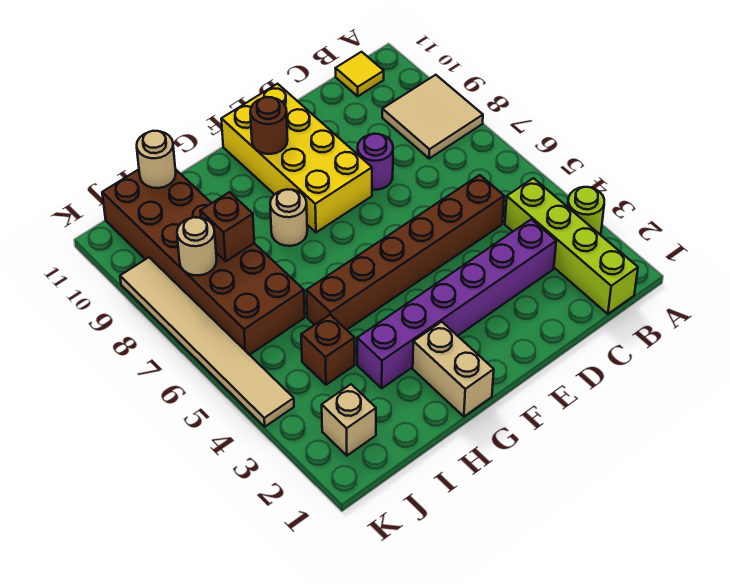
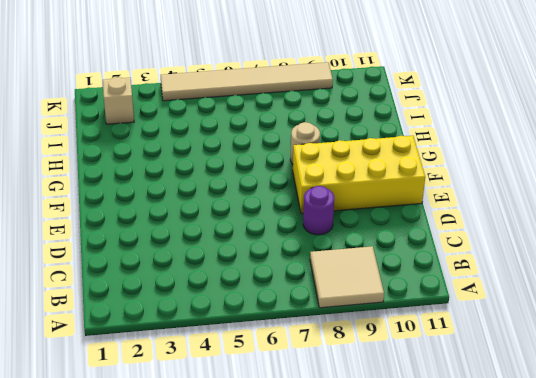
none -> lime 1x1 round brick [568,187,604,234]
none -> lime 1x4 brick [505,178,638,314]
none -> yellow 1x1 tile [335,52,384,96]

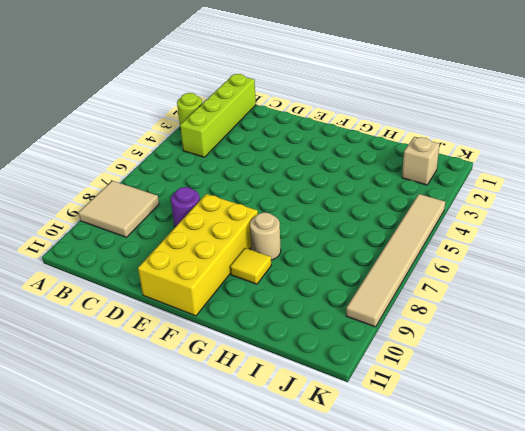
yellow 1x1 tile [230,248,271,284] -> yellow 1x1 tile moved to [335,52,384,96]
none -> purple 1x6 brick [357,219,556,388]
none -> brown 1x6 brick [306,175,504,330]
none -> tan 1x2 brick [413,322,494,417]

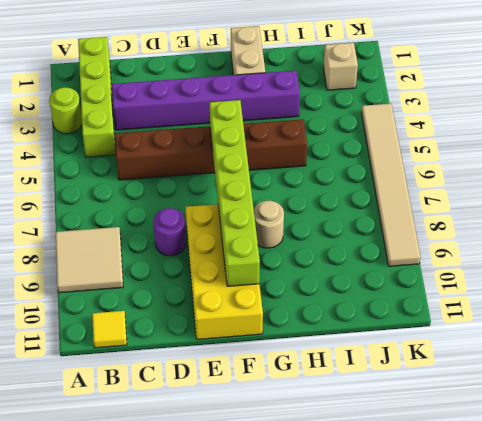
lime 1x6 brick [210,100,260,286] -> brown 1x1 round brick [250,97,288,154]
none -> brown 1x1 brick [301,315,355,385]
none -> brown 2x6 brick [102,169,305,355]
none -> brown 1x1 brick [200,192,254,261]

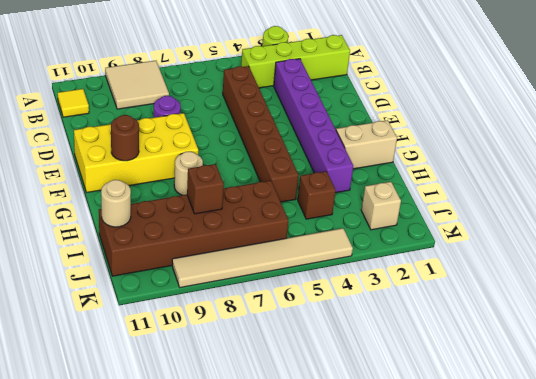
none -> tan 1x1 round brick [177,217,217,275]

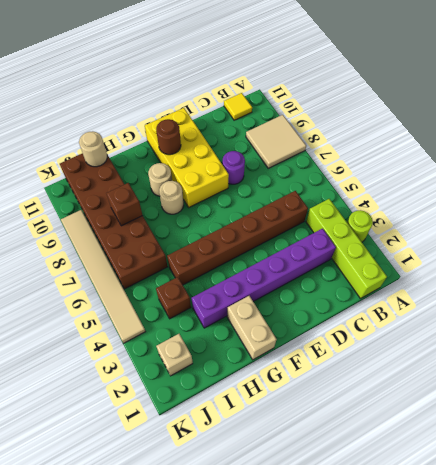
tan 1x1 round brick [148,163,172,196] -> tan 1x1 round brick moved to [177,217,217,275]

